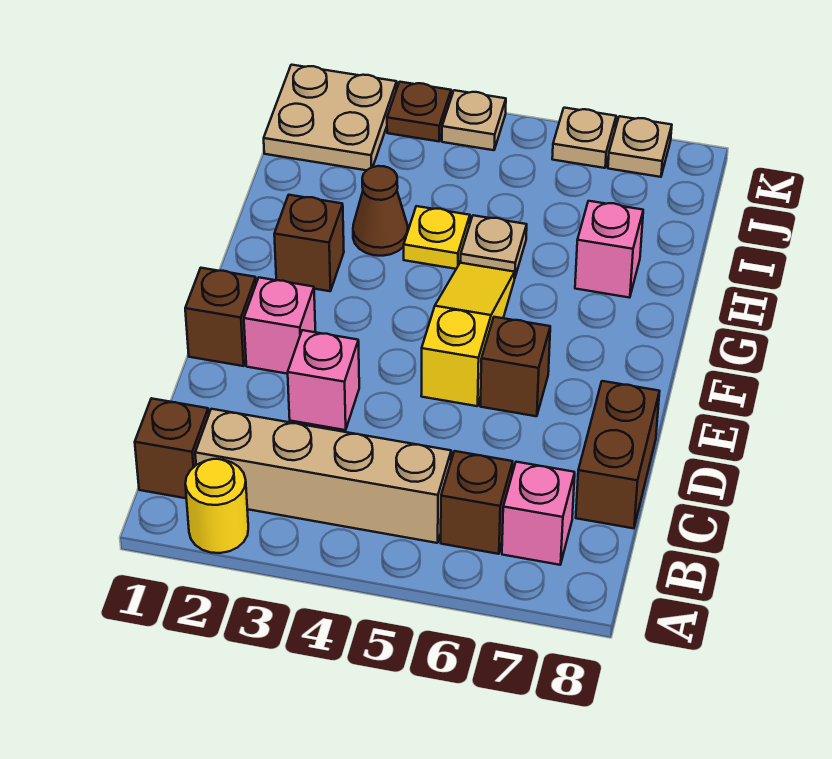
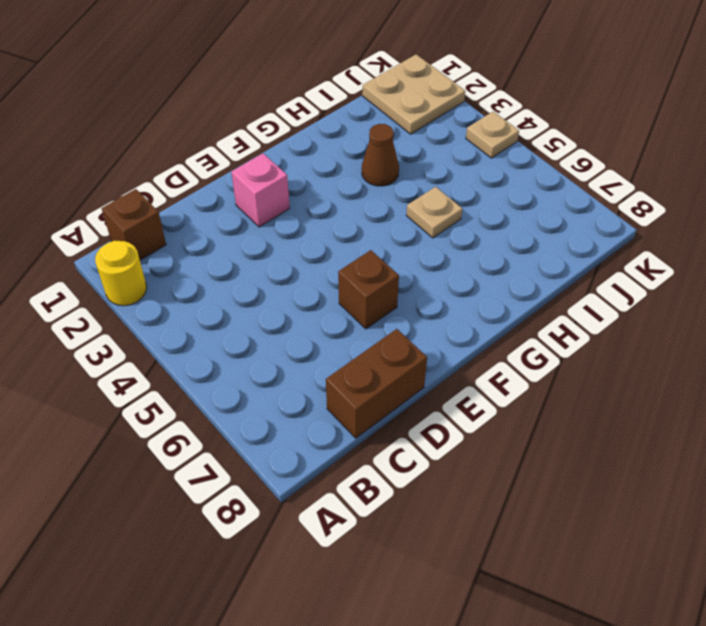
none -> tan 1x4 brick [195,409,451,543]
none -> brown 1x1 brick [441,451,513,554]
none -> pink 1x1 brick [502,462,575,565]

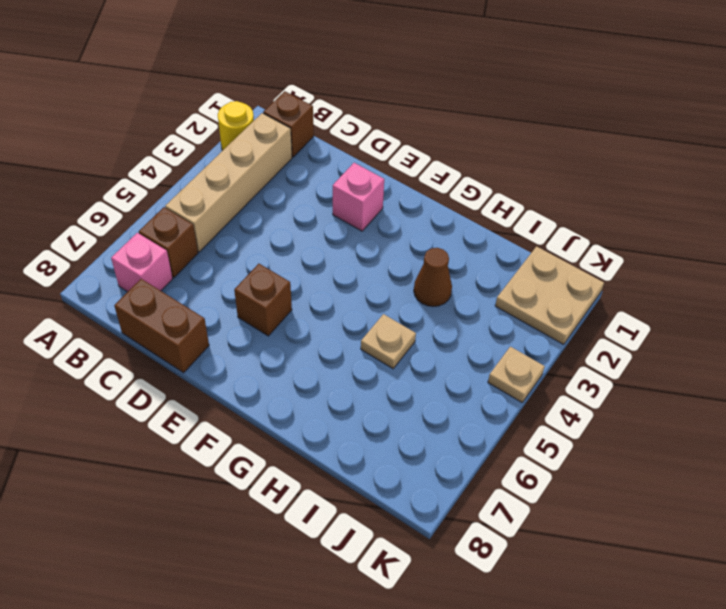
none -> pink 1x1 brick [288,330,359,430]
none -> brown 1x1 brick [185,268,256,366]
none -> yellow 1x3 slope [421,263,515,406]

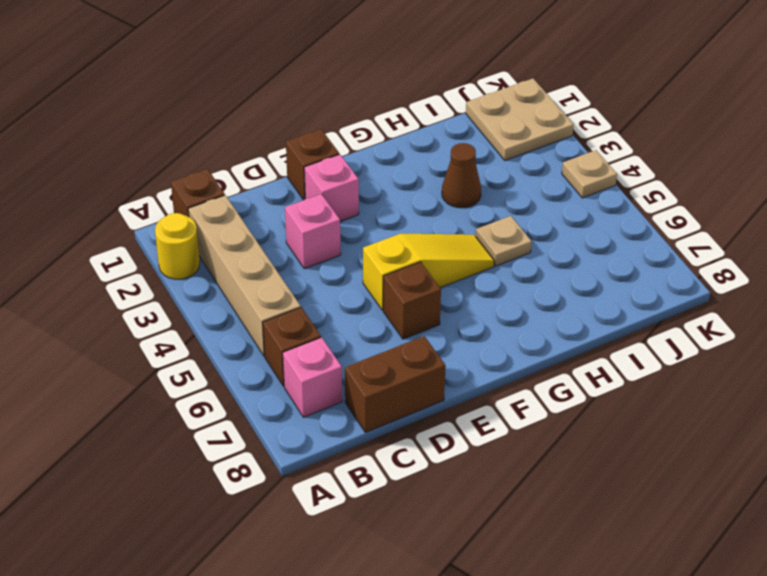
none -> brown 1x1 brick [274,195,344,291]
none -> yellow 1x1 plate [404,206,470,269]
none -> pink 1x1 brick [575,201,643,298]

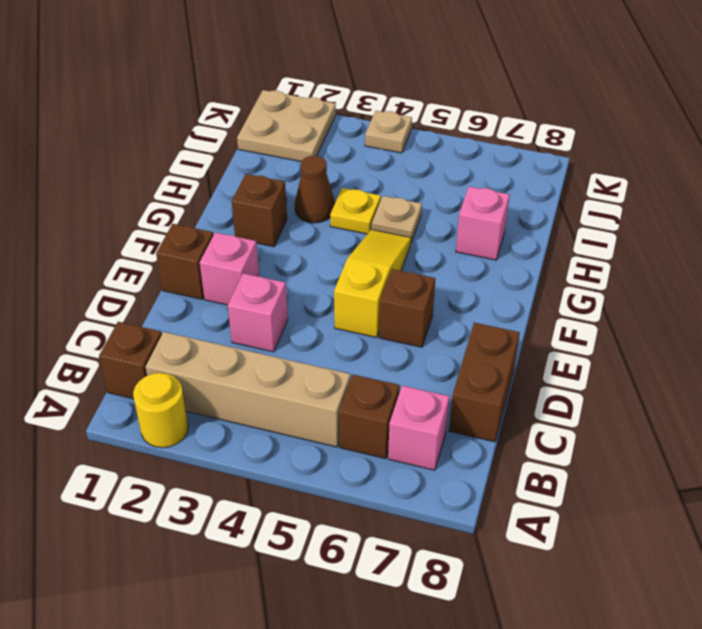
none -> brown 1x1 plate [387,82,451,141]
none -> tan 1x1 plate [552,108,616,168]
none -> tan 1x1 plate [608,116,672,177]

